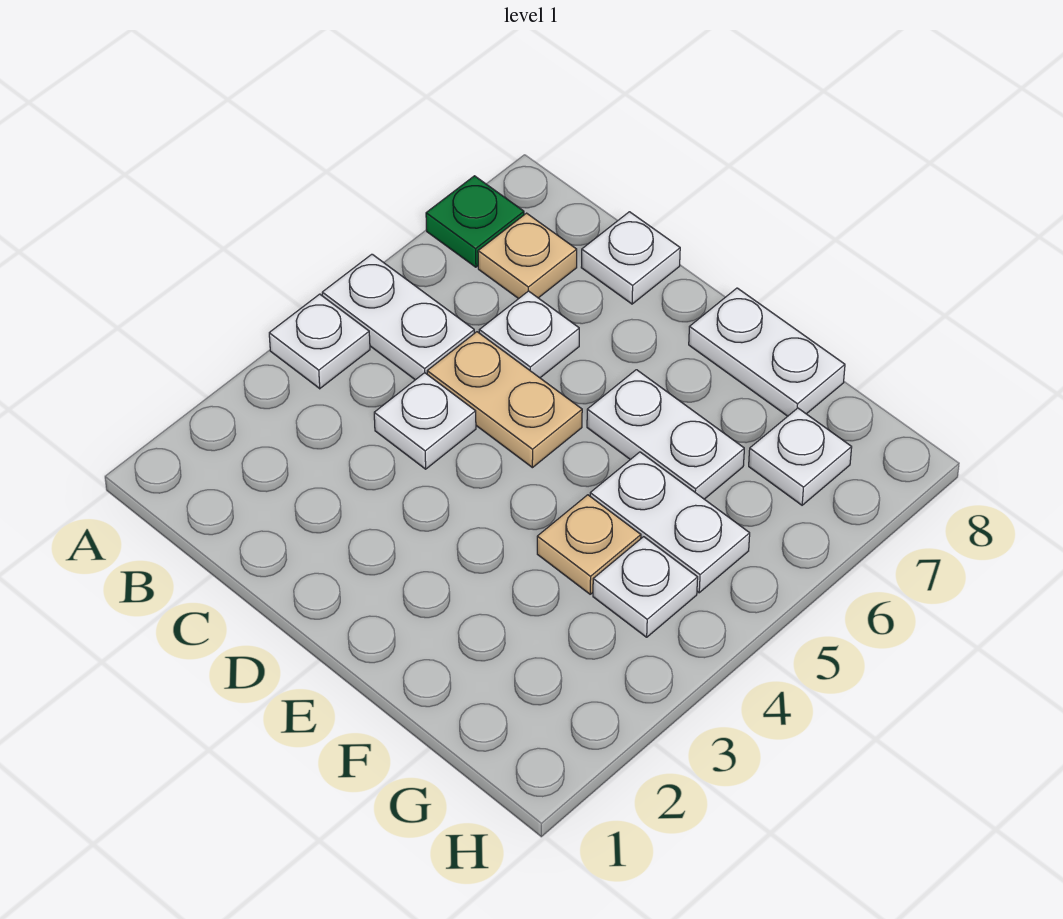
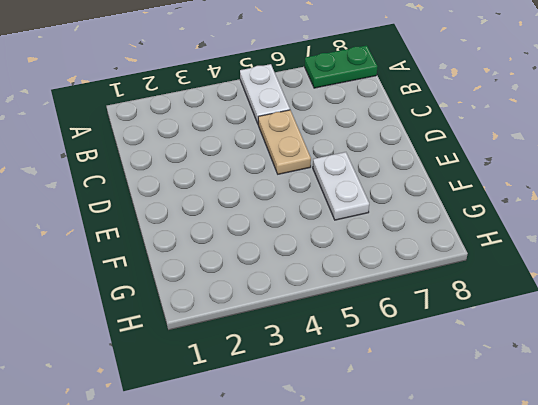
green 1x2 plate [305,45,378,88] -> green 1x1 plate [426,176,524,267]
none -> white 1x1 plate [269,294,370,389]
none -> tan 1x1 plate [478,213,577,299]
none -> white 1x1 plate [374,373,476,469]

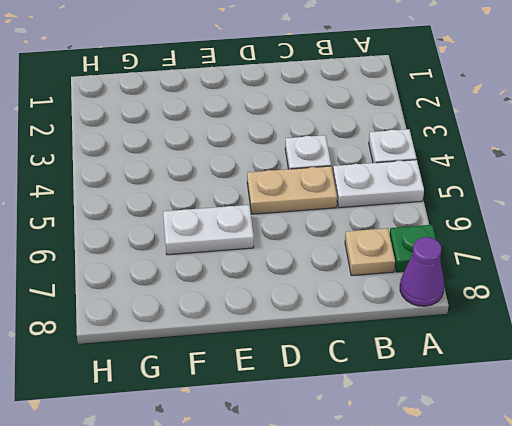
purple 1x1 cone [400,237,444,306] -> none
none -> white 1x1 plate [479,291,579,378]
none -> white 1x1 plate [581,212,680,304]
none -> white 1x2 plate [689,288,845,416]

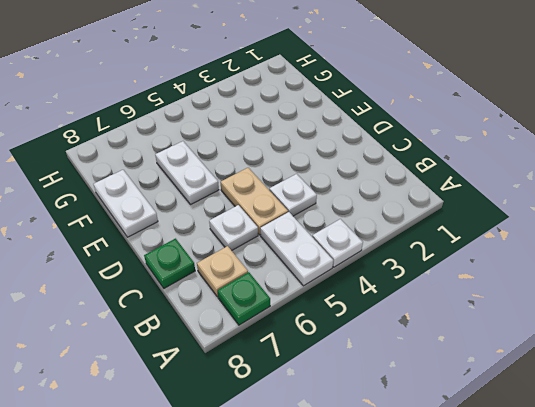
green 1x1 plate [144,239,195,288] -> white 1x1 plate [581,212,680,304]
none -> tan 1x1 plate [537,495,641,594]
none -> white 1x2 plate [590,452,750,593]
none -> white 1x1 plate [593,537,698,637]

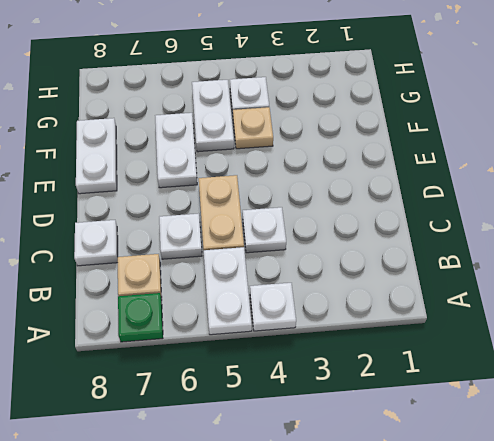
none -> white 1x1 plate [749,408,852,505]

